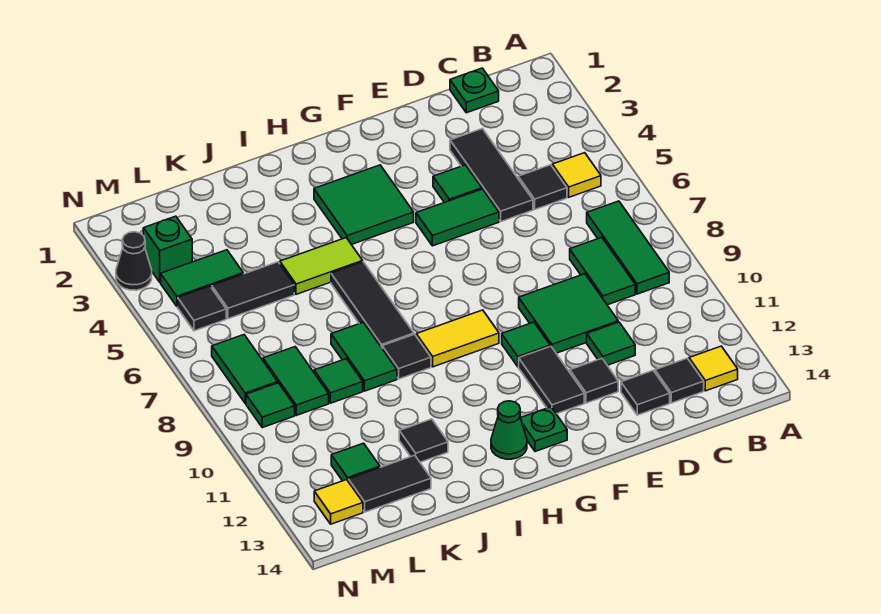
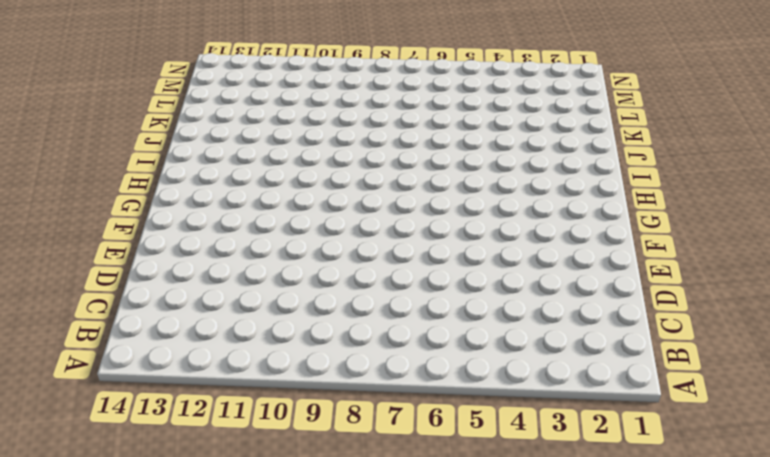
none -> yellow 1x1 tile [552,153,601,197]
none -> green 1x3 tile [587,201,669,294]
none -> yellow 1x1 tile [689,346,738,391]
none -> green 1x1 plate [450,68,499,113]

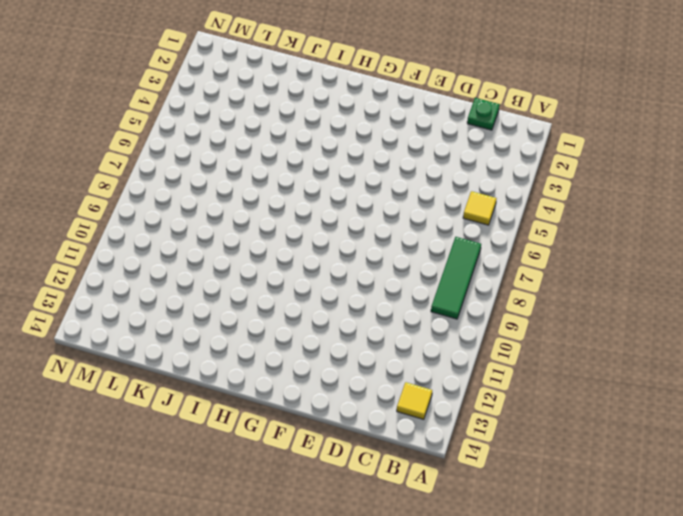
none -> black 1x1 tile [518,165,567,209]
none -> green 1x2 tile [570,237,635,305]
none -> black 1x1 tile [655,358,704,403]
none -> black 1x3 tile [450,129,533,221]

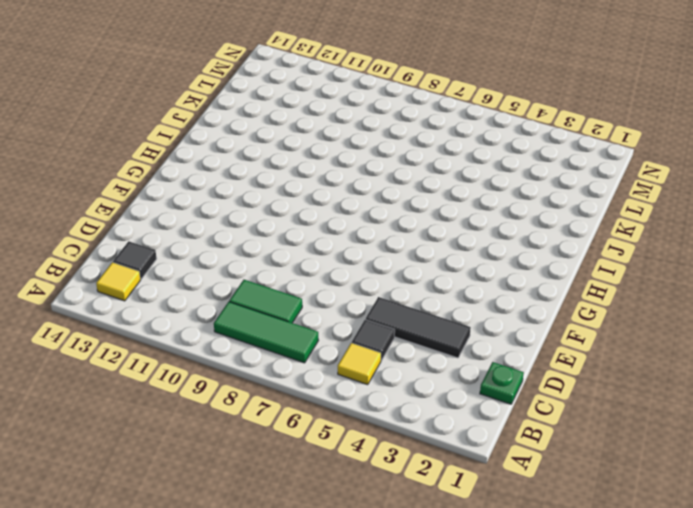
none -> green 2x2 tile [519,274,618,353]
none -> green 1x1 tile [587,322,635,365]
none -> black 1x1 tile [621,371,670,415]
none -> green 1x1 tile [433,165,482,203]

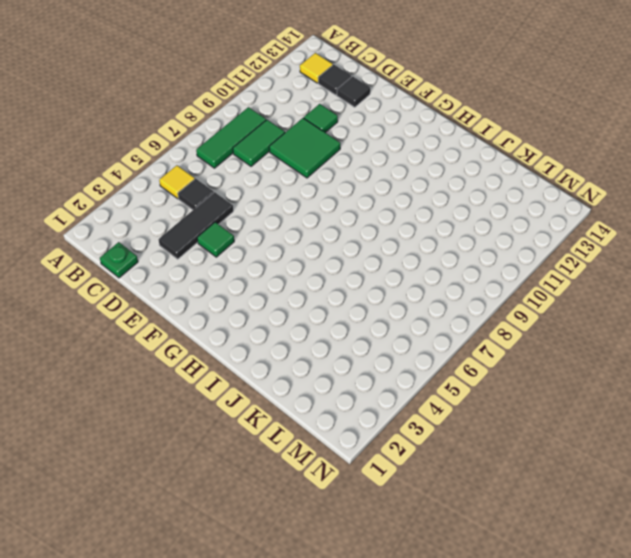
none -> green 1x2 tile [416,189,499,246]
none -> black 1x1 tile [570,359,618,403]
none -> green 1x1 tile [502,322,550,367]
none -> black 1x2 tile [519,346,584,414]

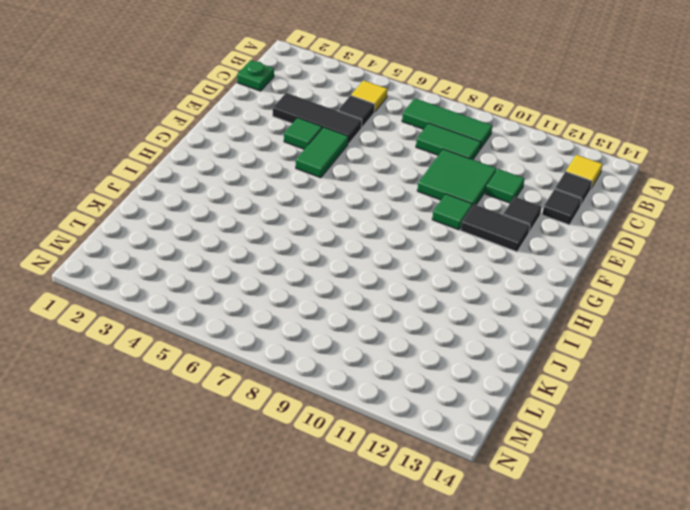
none -> green 2x2 tile [314,165,414,245]
none -> yellow 1x2 tile [416,310,499,367]
none -> green 1x1 plate [520,407,567,452]
none -> green 1x1 cone [491,401,527,459]

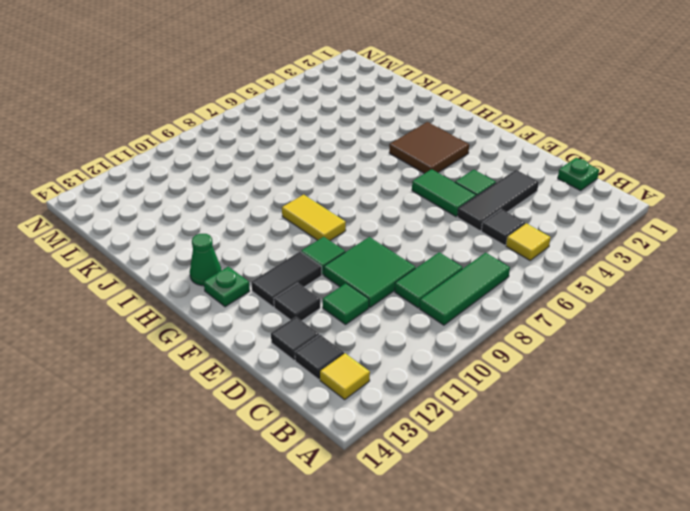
brown 2x2 tile [389,122,469,174] -> green 2x2 tile [314,165,414,245]
none -> lime 1x2 tile [280,238,363,294]
none -> black 1x3 tile [331,262,414,348]
none -> black 1x1 tile [382,334,431,379]
none -> green 1x2 tile [331,322,397,391]

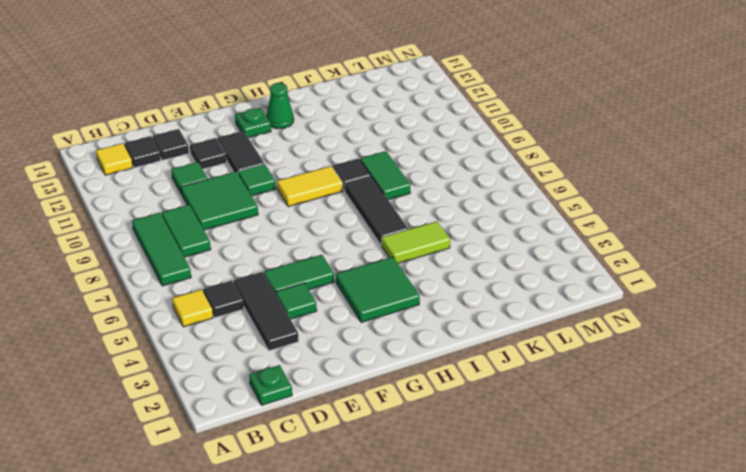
none -> black 1x1 tile [399,419,448,462]
none -> black 1x2 tile [212,262,294,319]
none -> green 1x1 tile [314,359,363,403]
none -> black 1x2 tile [348,455,431,512]

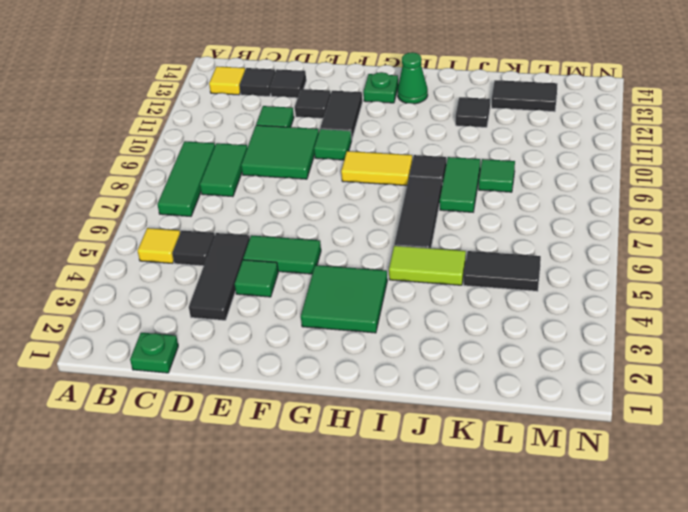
none -> green 1x2 tile [161,250,243,307]
none -> green 1x2 tile [263,347,329,415]
none -> green 1x1 tile [331,443,380,481]
none -> green 1x1 brick [143,216,192,282]

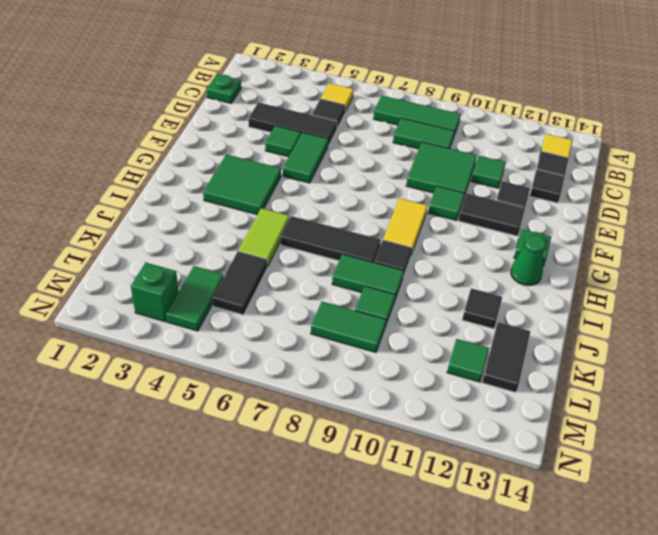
none -> black 1x1 tile [178,286,226,331]
none -> green 1x2 tile [212,335,278,403]
none -> green 1x1 tile [246,383,295,428]
none -> yellow 1x1 tile [314,480,363,524]

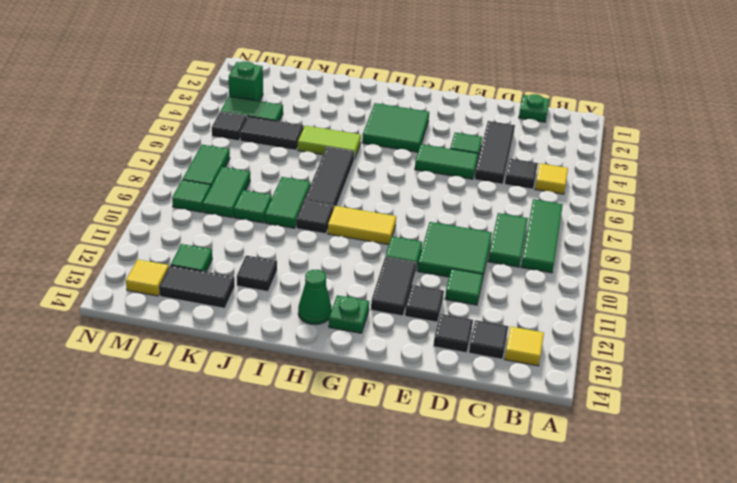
none -> black 1x1 cone [116,232,152,290]

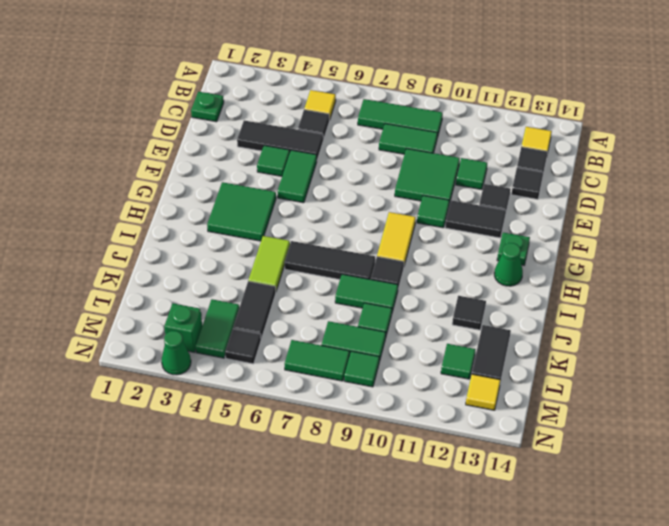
green 1x1 cone [162,331,191,375] -> black 1x1 cone [116,232,152,290]

